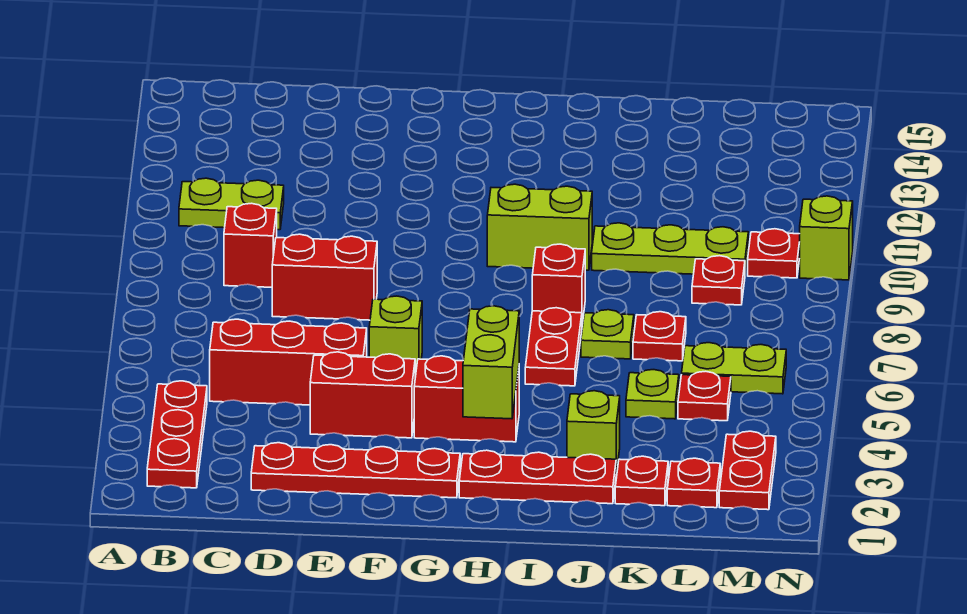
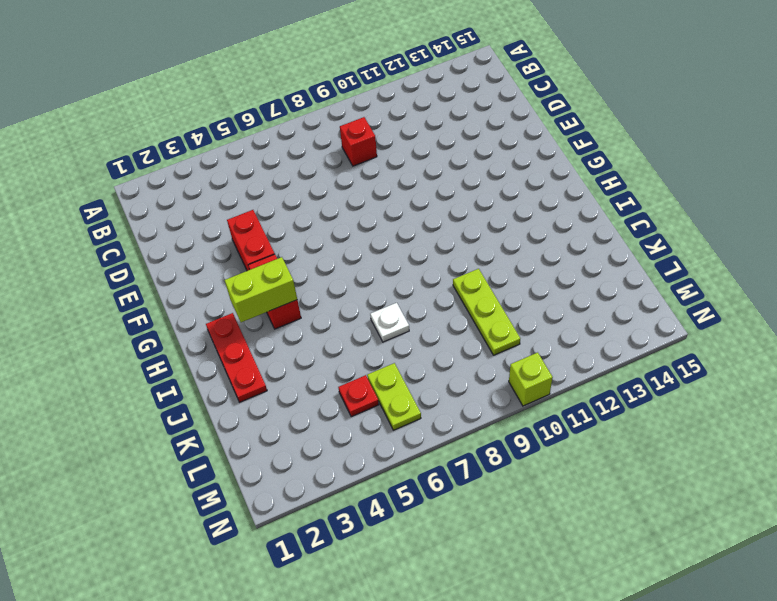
white 1x1 plate [370,303,409,342] -> lime 1x1 plate [581,310,634,359]
none -> red 1x3 plate [147,381,207,488]
none -> lime 1x2 plate [179,178,284,230]
none -> red 1x3 brick [210,319,367,405]

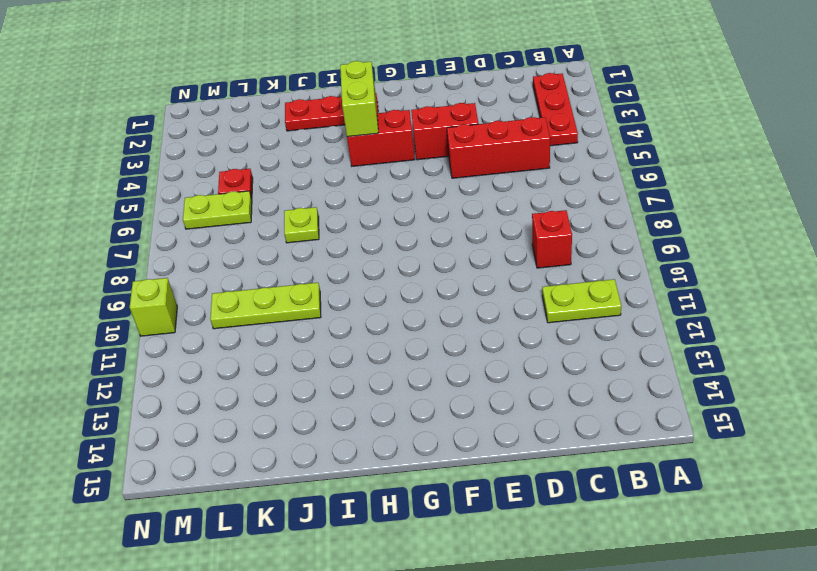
none -> red 1x4 plate [251,443,460,498]
none -> red 1x2 brick [272,234,377,320]
none -> lime 1x1 brick [369,296,422,377]

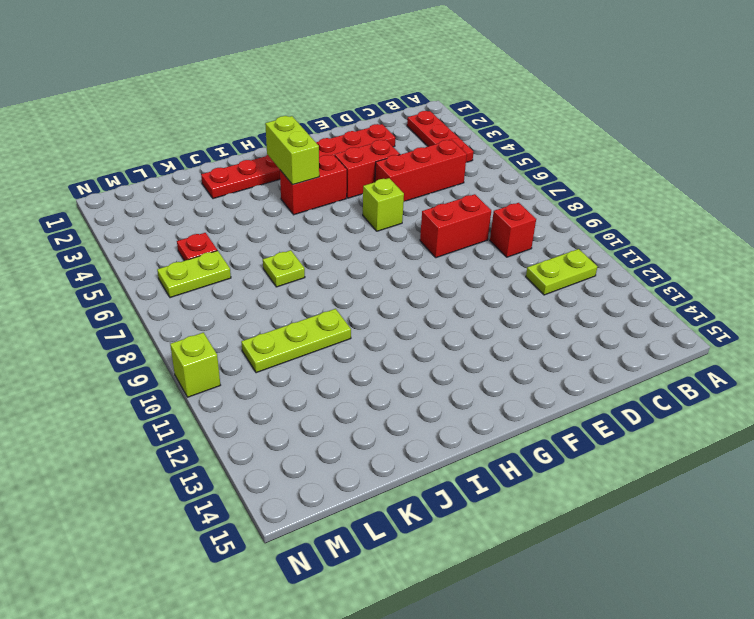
none -> lime 1x2 brick [487,184,592,270]
none -> red 1x2 plate [525,308,582,386]
none -> red 1x1 brick [532,244,585,324]

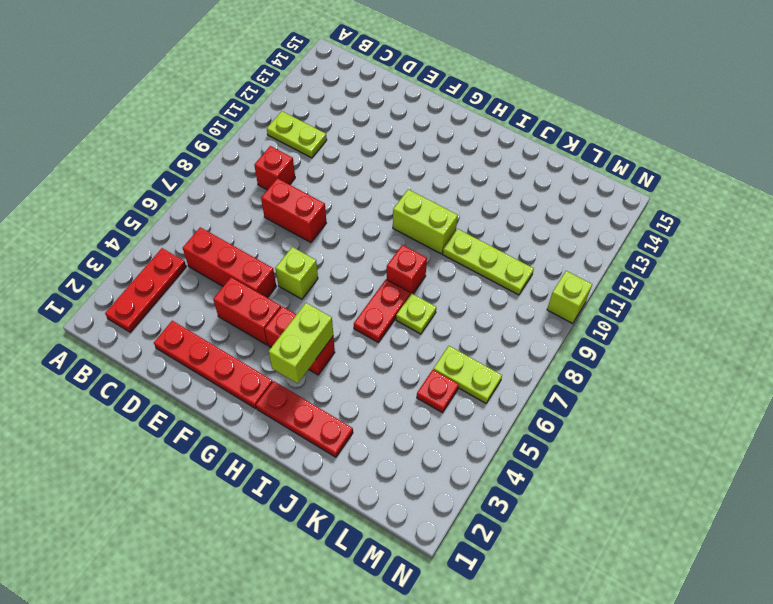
none -> lime 1x1 brick [567,391,620,474]
none -> red 1x1 plate [615,456,668,506]
none -> lime 1x1 plate [626,370,679,419]

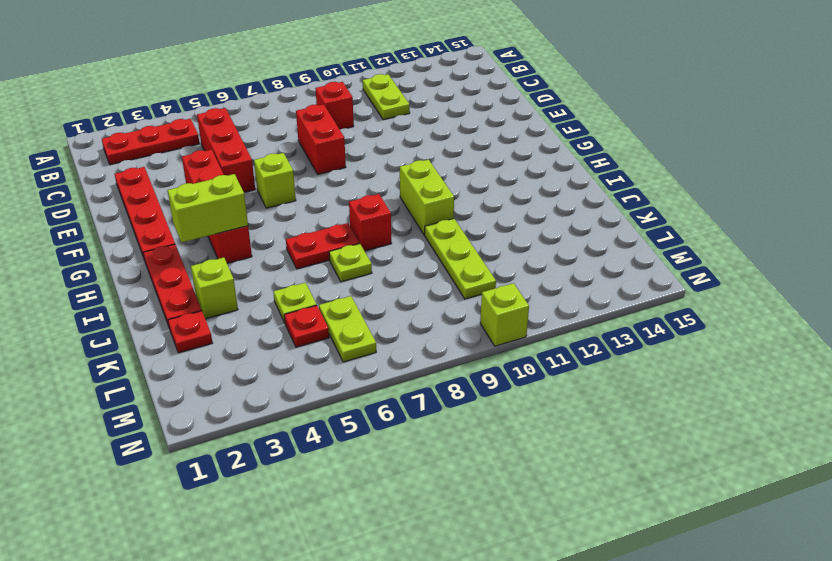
none -> red 1x1 plate [633,312,686,361]
none -> red 1x1 plate [667,458,720,508]
none -> red 1x1 plate [692,256,745,305]

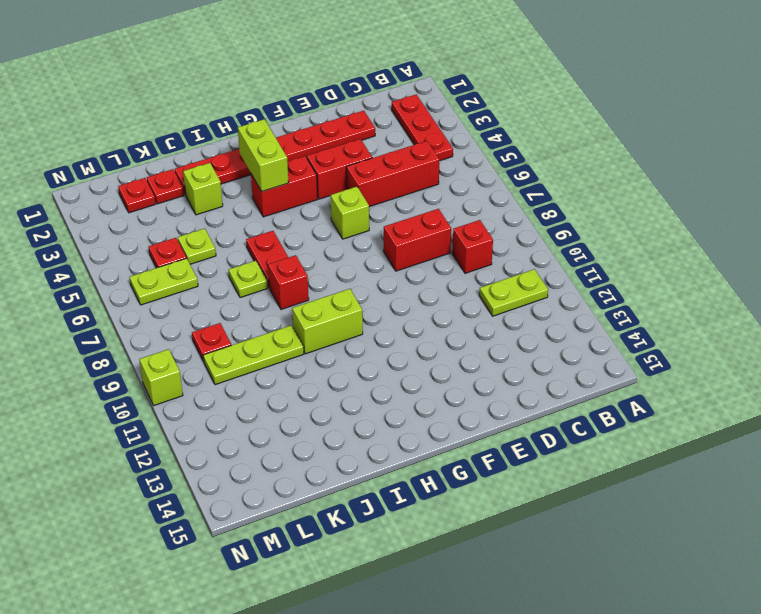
none -> red 1x1 plate [633,312,686,361]
none -> red 1x2 plate [719,431,776,510]
none -> red 1x1 plate [748,229,800,278]

